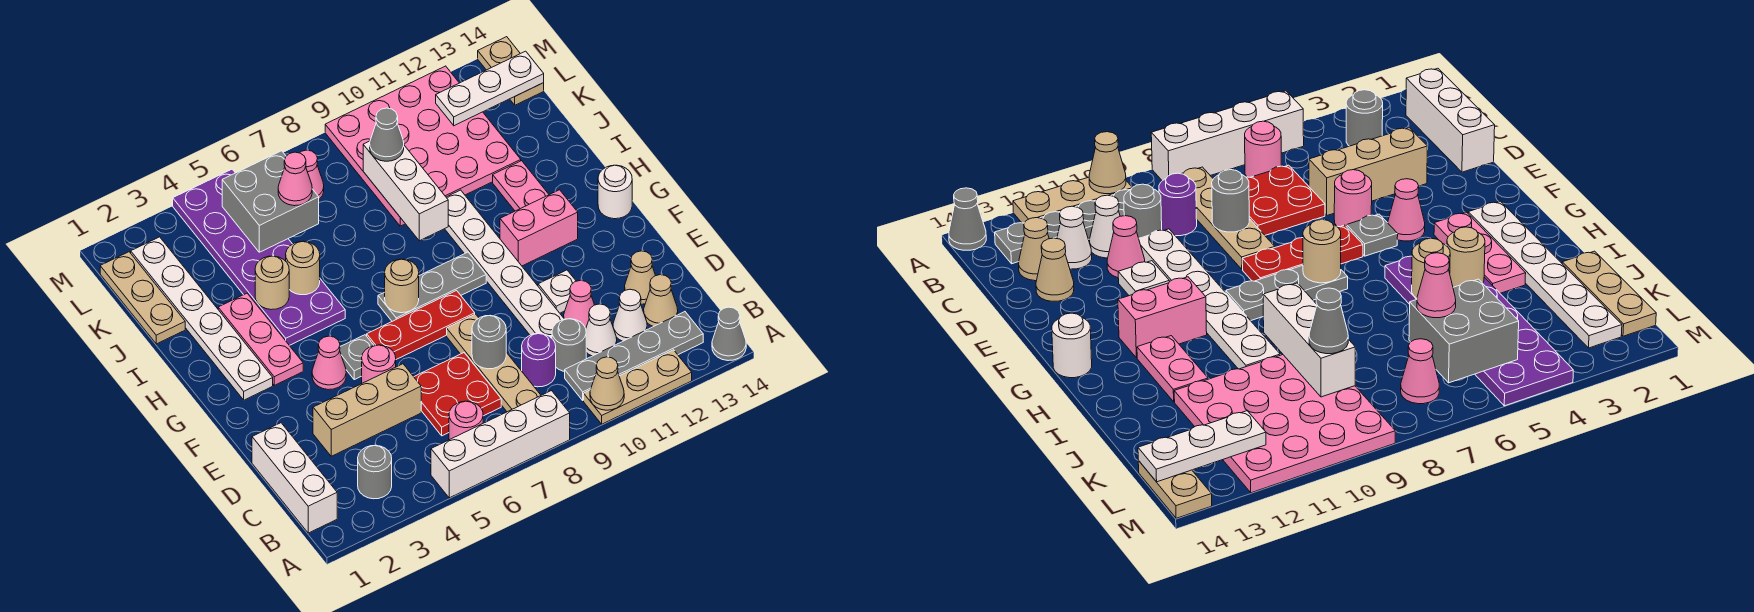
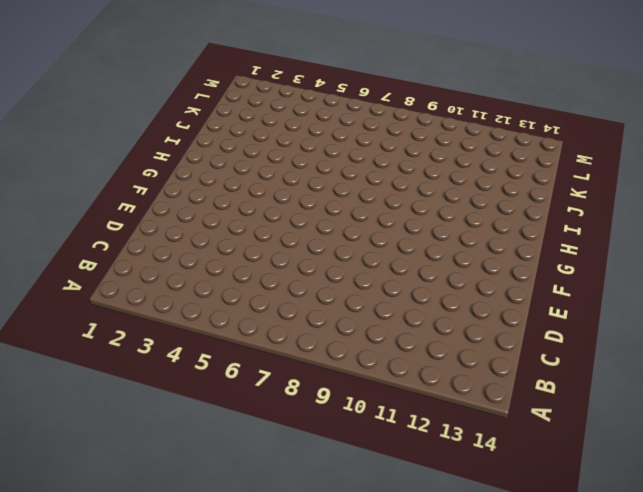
none -> white 1x4 brick [431,391,570,498]
none -> tan 1x3 plate [584,350,692,424]
none -> grey 1x1 cone [712,307,746,361]
none -> white 1x3 brick [252,423,337,533]

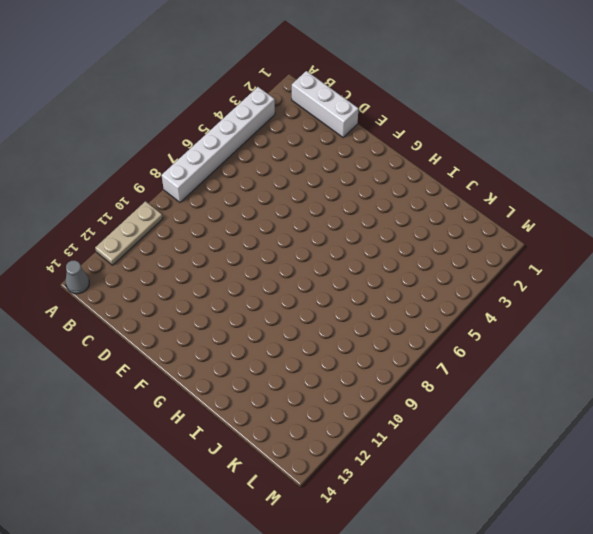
white 1x6 brick [162,87,275,202] -> white 1x4 brick [431,391,570,498]
none -> grey 1x1 round brick [358,445,392,499]
none -> pink 1x1 round brick [449,401,483,440]
none -> tan 1x4 plate [447,314,541,412]
none -> grey 1x4 plate [565,312,703,400]

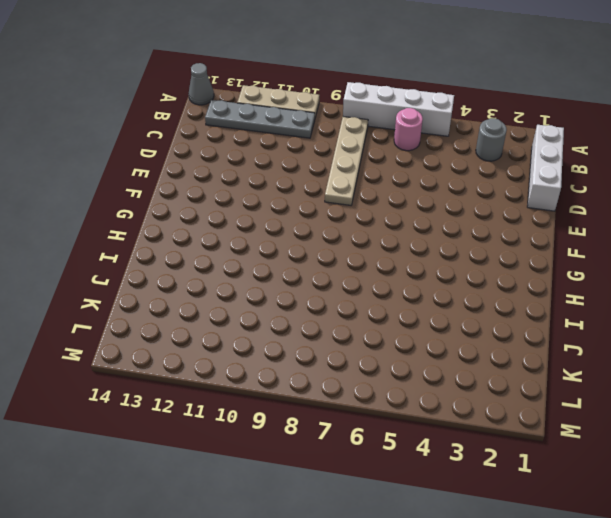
none -> red 2x2 plate [414,353,501,436]
none -> purple 1x1 round brick [522,334,556,387]
none -> grey 1x1 round brick [552,319,586,372]
none -> white 1x1 cone [586,304,617,356]

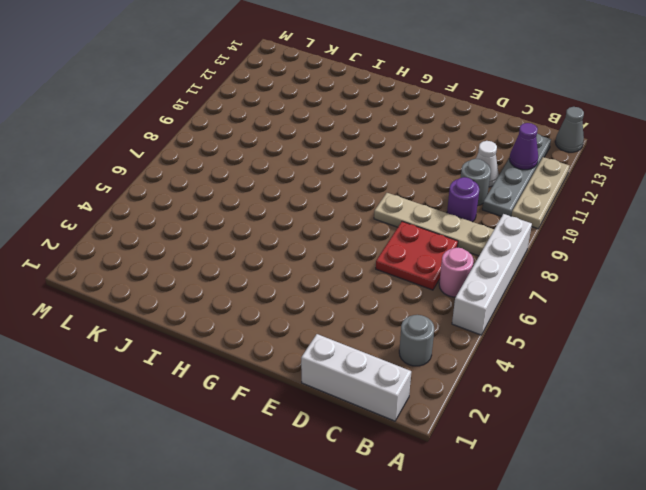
purple 1x1 cone [509,123,538,170] -> none
none -> white 1x1 cone [613,289,647,341]
none -> tan 1x1 cone [644,275,678,327]
none -> tan 1x3 brick [313,364,421,456]
none -> white 1x6 plate [445,190,564,338]

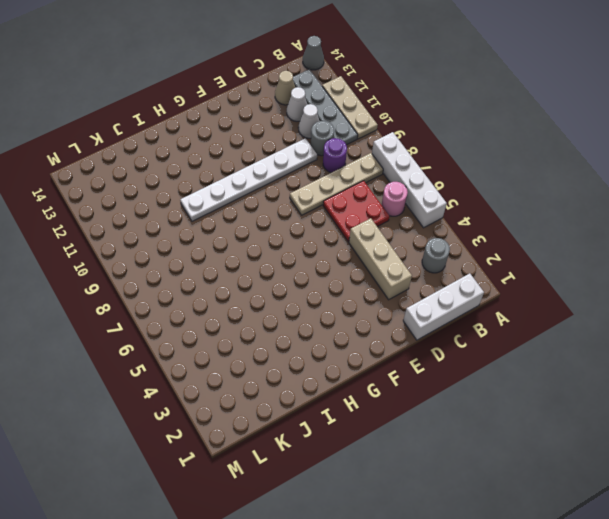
none -> pink 1x1 cone [564,280,594,328]
none -> tan 1x1 cone [625,251,656,304]
none -> pink 1x1 round brick [362,345,396,383]
none -> white 1x1 plate [538,270,576,313]

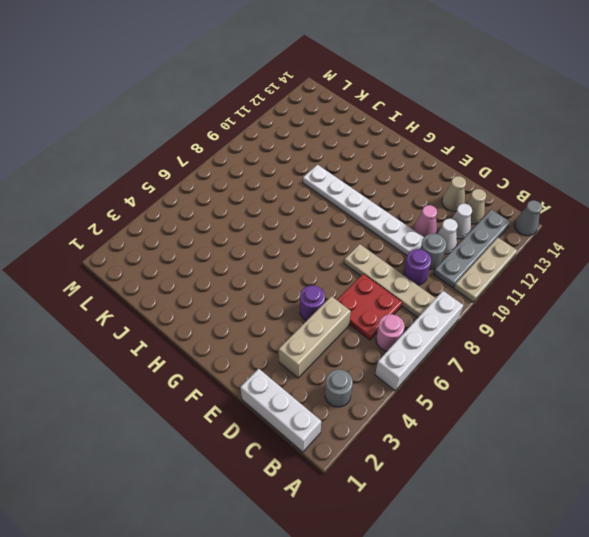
purple 1x1 round brick [300,285,325,321] -> pink 1x1 round brick [362,345,396,383]
none -> white 1x1 plate [538,270,576,313]
none -> pink 1x1 cone [312,336,346,390]
none -> grey 1x1 plate [340,335,374,380]
none -> red 1x3 plate [367,291,475,359]

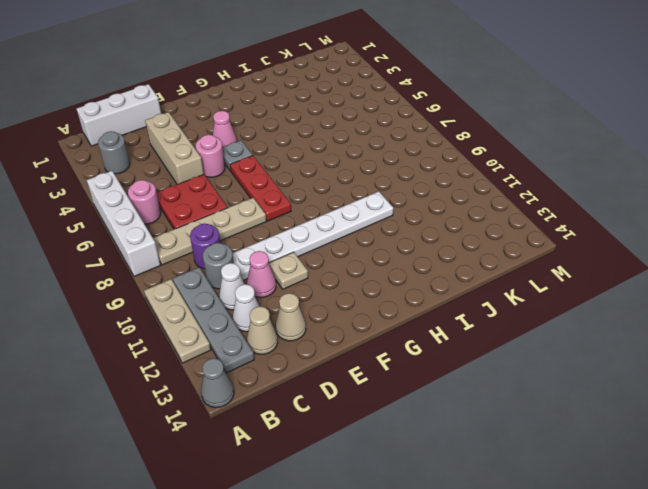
tan 1x1 plate [269,252,308,289] -> white 1x1 plate [538,270,576,313]
none -> white 1x6 plate [131,237,273,400]
none -> pink 1x3 plate [218,293,303,385]
none -> grey 1x3 plate [378,252,486,321]
none -> pink 1x2 brick [500,190,578,266]

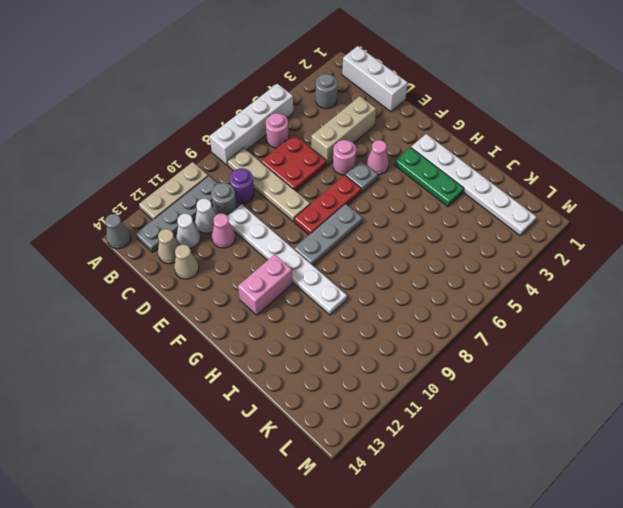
green 1x3 plate [395,147,464,207] -> pink 1x3 plate [218,293,303,385]
none -> white 1x1 plate [538,270,576,313]
none -> white 1x1 round brick [598,165,632,219]
none -> purple 2x6 plate [173,169,345,345]
none -> pink 1x2 plate [493,161,549,211]

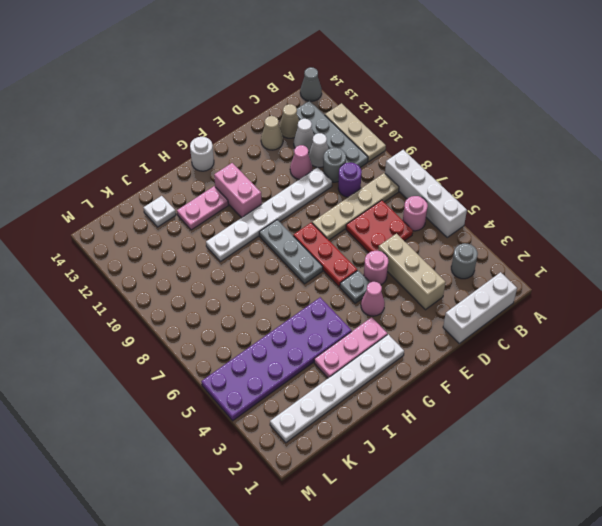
white 1x1 plate [143,196,176,227] -> white 1x1 plate moved to [538,270,576,313]
none -> tan 1x3 plate [100,252,185,344]
none -> pink 4x4 plate [325,66,521,226]
none -> pink 1x1 cone [300,150,324,199]
none -> tan 1x2 plate [478,37,544,105]

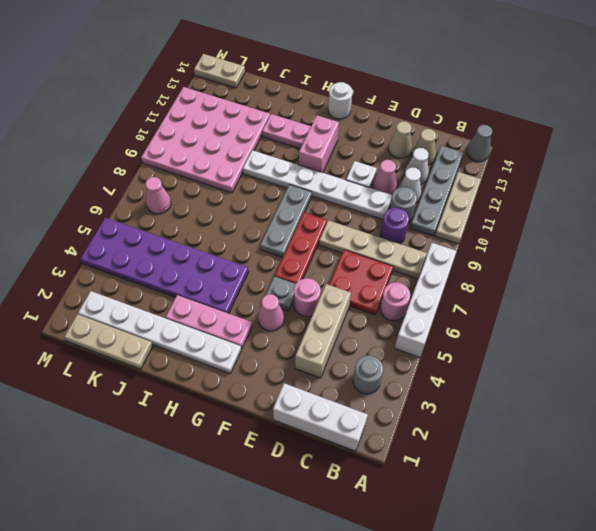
none -> tan 1x1 cone [590,357,624,410]
none -> grey 1x1 round brick [472,316,506,369]
none -> tan 1x1 round brick [385,259,419,313]
none -> tan 1x1 round brick [255,256,289,310]

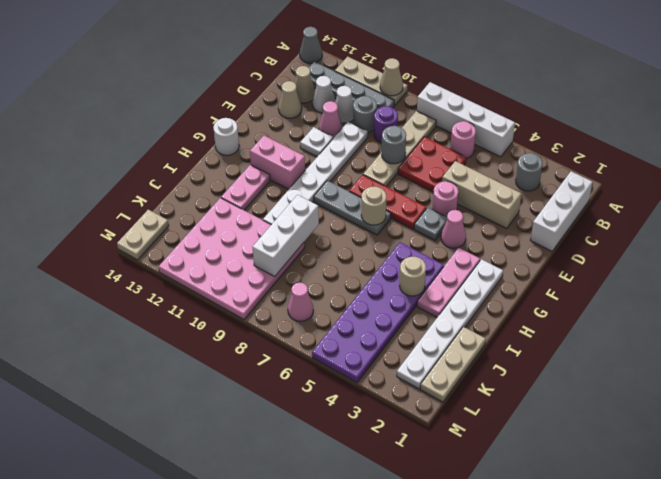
none -> tan 1x1 round brick [286,241,320,295]
none -> grey 2x2 brick [222,151,319,252]
none -> white 1x3 plate [436,51,544,126]
none -> pink 1x1 cone [278,152,312,206]

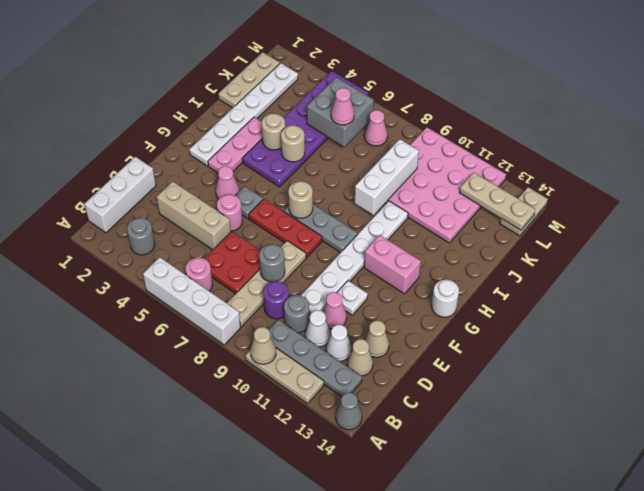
tan 1x3 plate [459,172,535,230] -> white 1x3 plate [436,51,544,126]
none -> pink 1x2 plate [493,161,549,211]
none -> grey 1x1 cone [370,108,404,161]

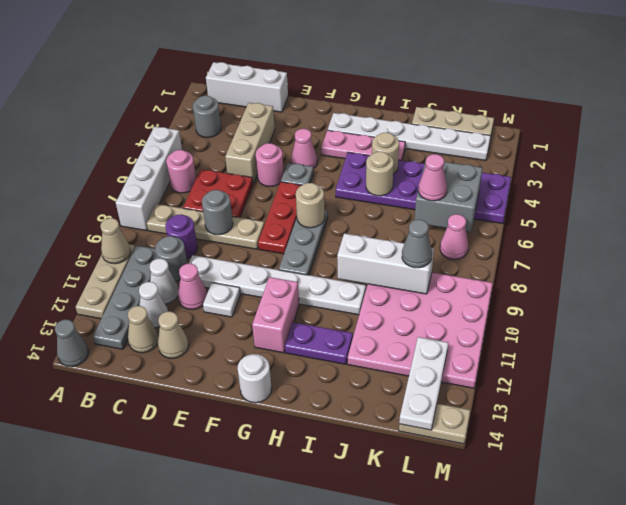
purple 1x2 plate [285,322,353,364] -> pink 1x2 plate [493,161,549,211]

